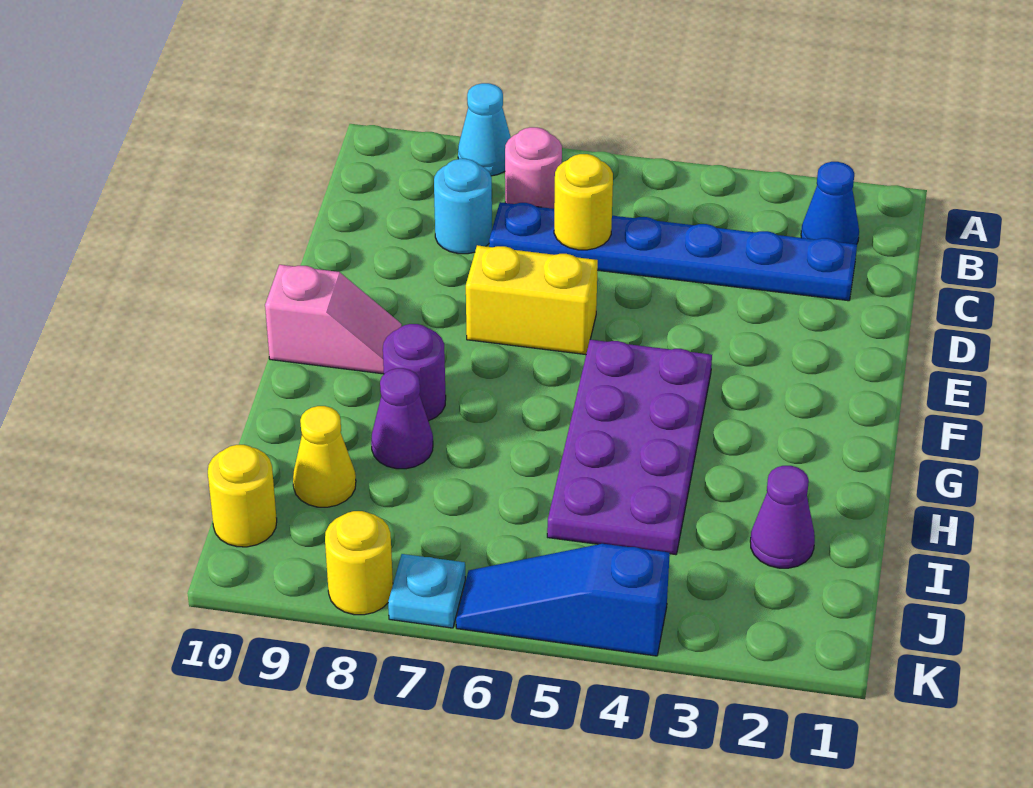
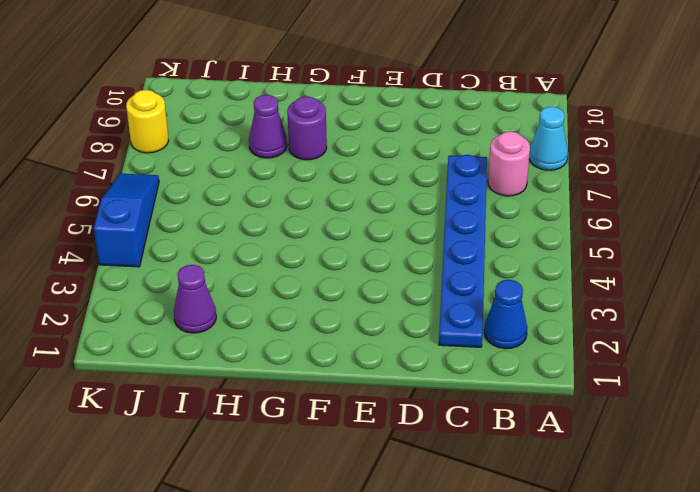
none -> cyan 1x1 round brick [434,159,492,254]
none -> yellow 1x2 brick [466,245,598,355]
none -> purple 2x4 plate [547,340,712,555]

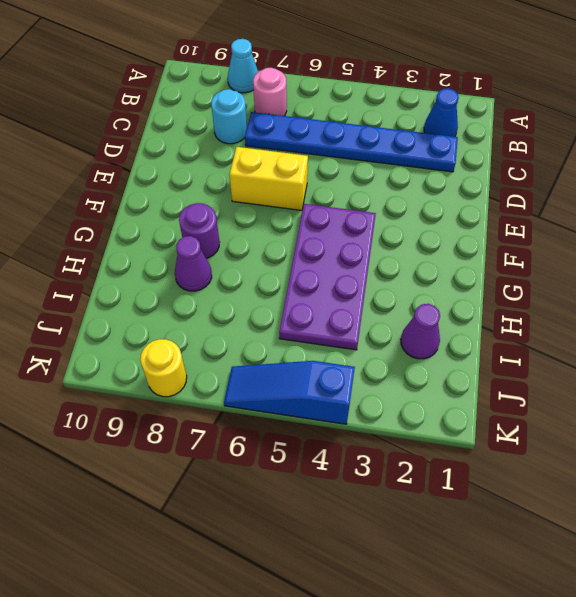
none -> pink 1x2 slope [265,265,402,374]
none -> yellow 1x1 cone [293,406,356,507]
none -> yellow 1x1 round brick [208,445,277,547]

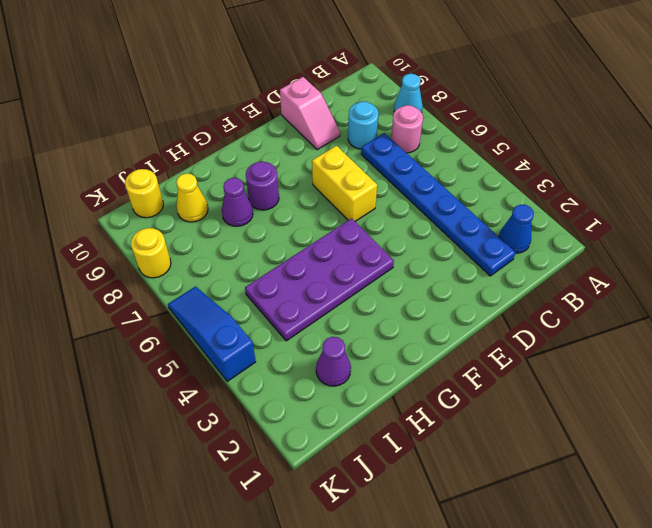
pink 1x2 slope [280,77,340,150] -> pink 1x2 slope moved to [265,265,402,374]
none -> cyan 1x1 plate [388,554,465,628]
none -> yellow 1x1 round brick [554,154,613,250]

